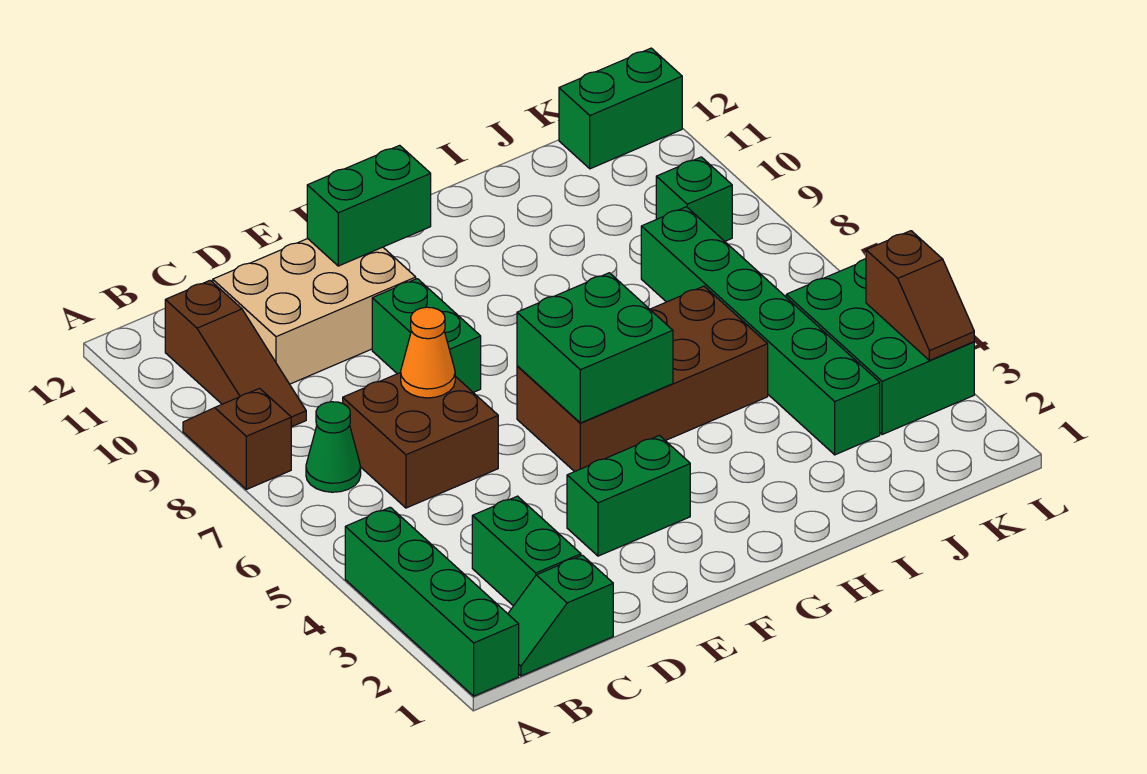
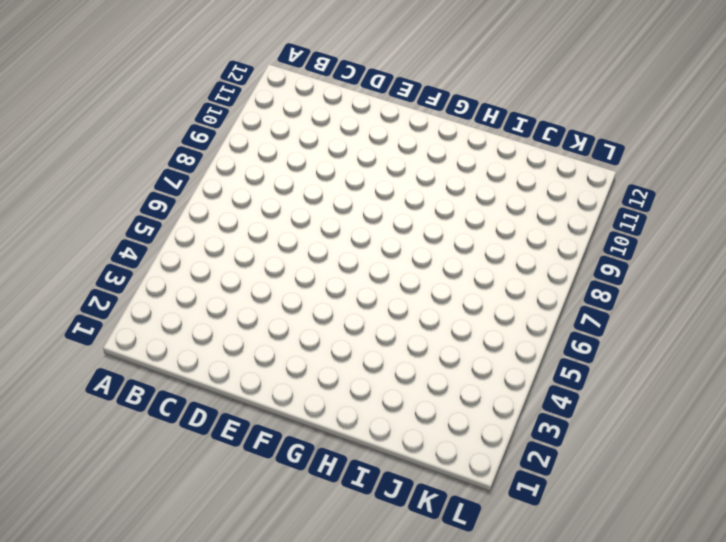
none -> green 1x4 brick [345,507,519,696]
none -> brown 1x2 slope [183,388,291,489]
none -> green 1x2 slope [508,555,613,676]

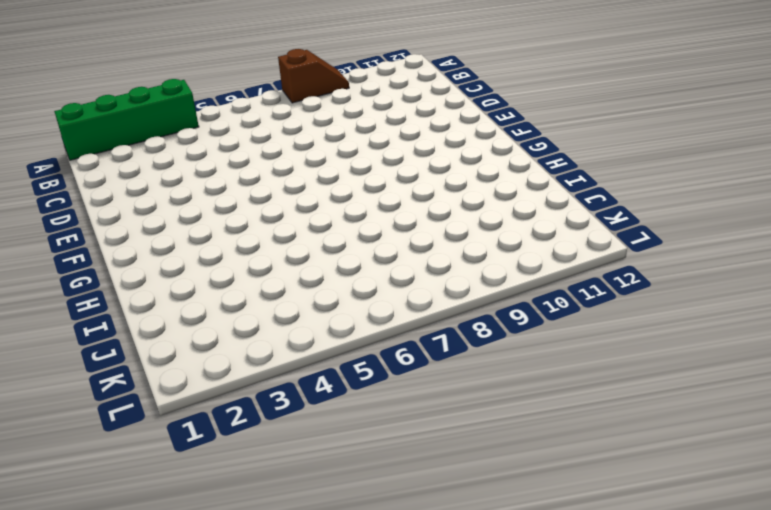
none -> green 1x2 slope [508,555,613,676]
none -> green 1x1 cone [306,402,361,492]
none -> brown 1x3 slope [165,280,306,427]

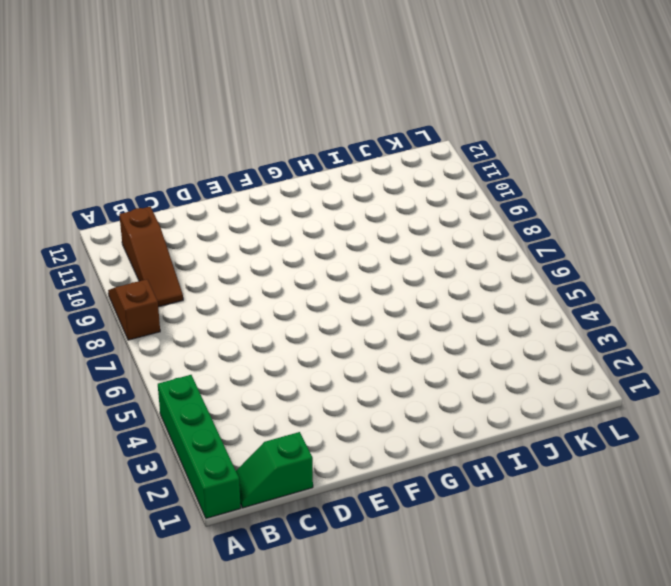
none -> green 1x1 cone [306,402,361,492]
none -> green 1x2 brick [472,496,581,606]
none -> brown 2x2 brick [343,372,498,508]

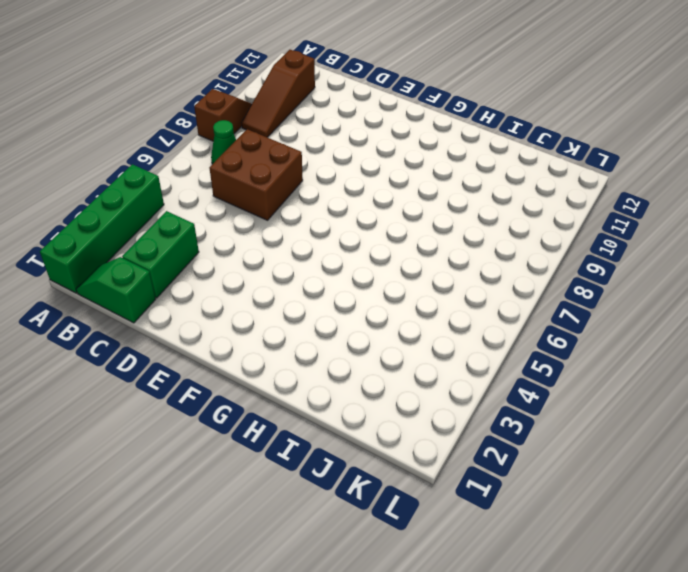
none -> tan 2x3 brick [213,239,416,384]
none -> green 1x2 brick [567,436,690,556]
none -> green 1x2 brick [372,279,481,392]

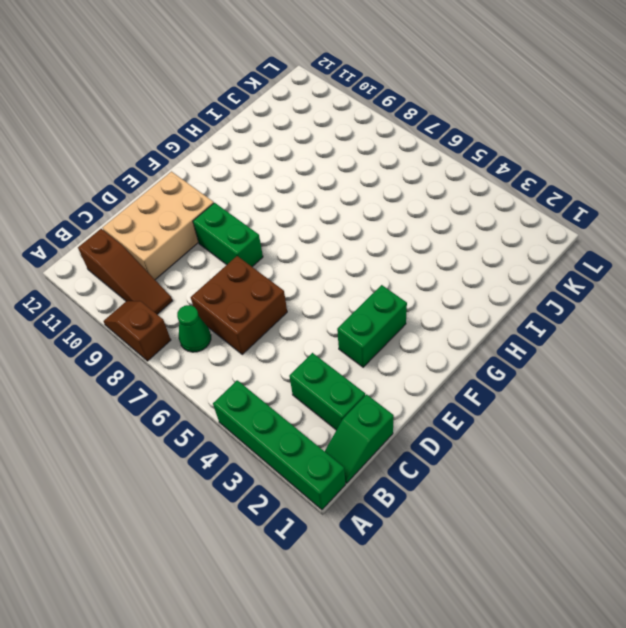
none -> brown 2x4 brick [517,286,768,472]
none -> green 1x6 brick [641,207,880,455]
none -> green 2x3 brick [786,259,974,435]

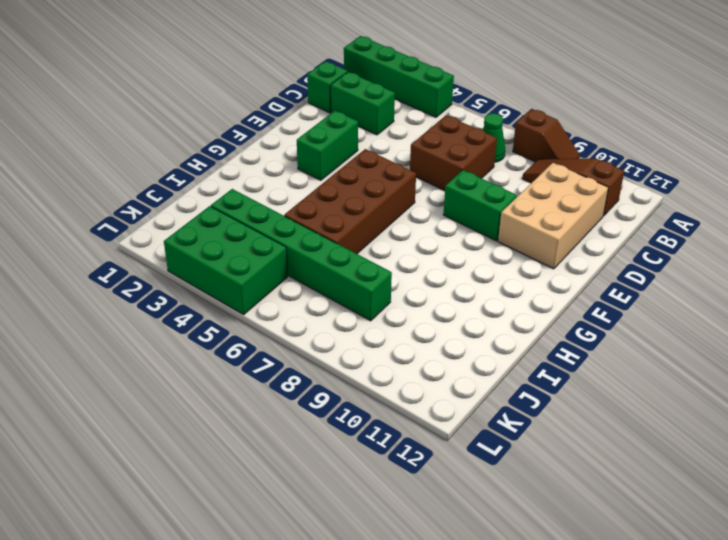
none -> green 1x1 brick [656,157,732,241]
none -> green 1x2 brick [559,48,682,169]
none -> orange 1x1 cone [401,307,455,398]

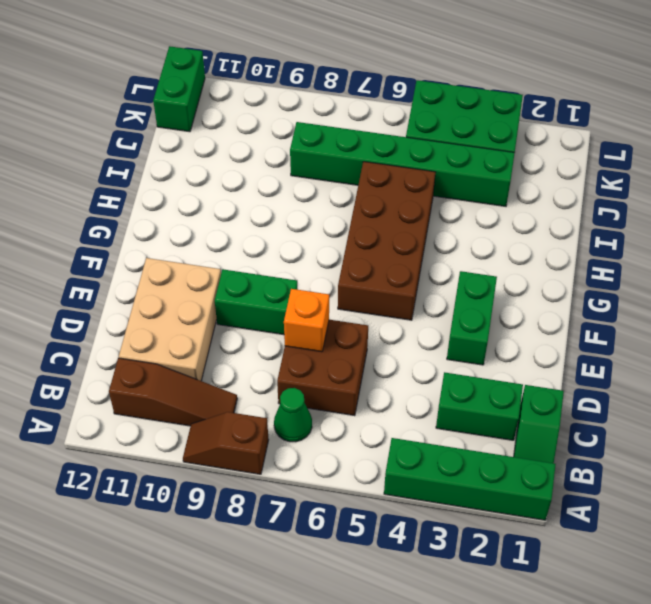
orange 1x1 brick [284,289,329,352] -> orange 1x1 cone [401,307,455,398]
none -> green 1x1 brick [656,157,732,241]
none -> green 1x2 brick [307,145,431,266]
none -> green 2x2 brick [517,273,673,423]

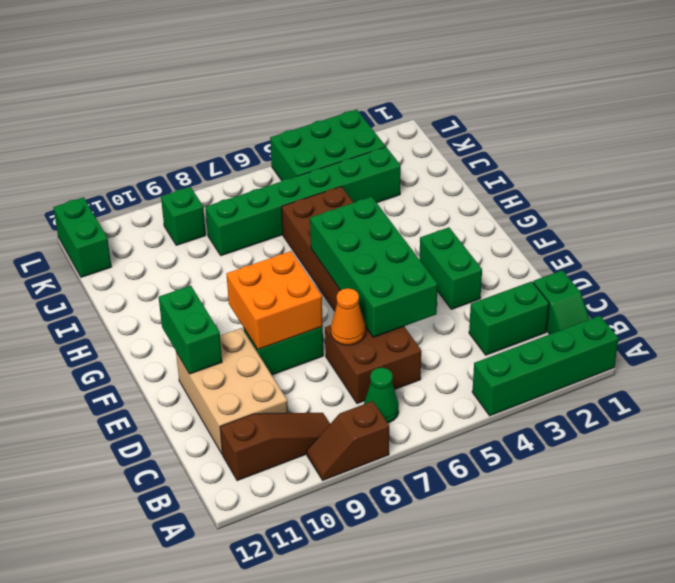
green 2x4 brick [310,197,438,337] -> green 2x2 brick [517,273,673,423]
orange 2x2 brick [227,251,323,349] -> none
none -> brown 1x2 slope [866,231,974,360]

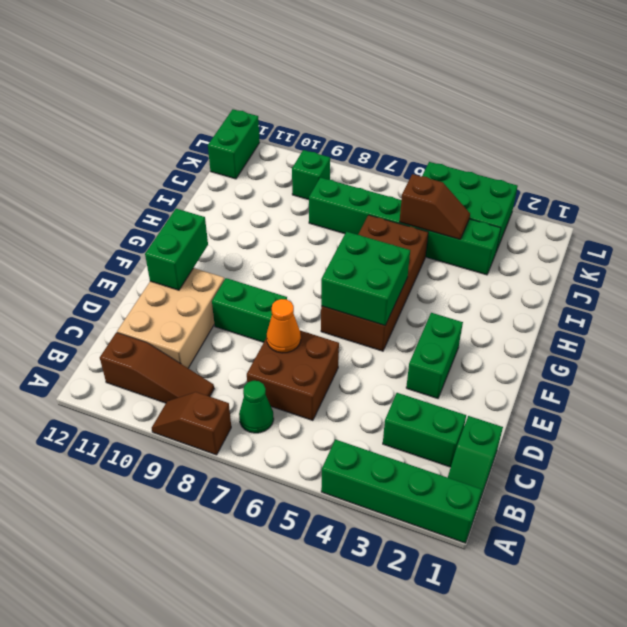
brown 1x2 slope [400,174,470,239] -> brown 1x2 slope moved to [866,231,974,360]

